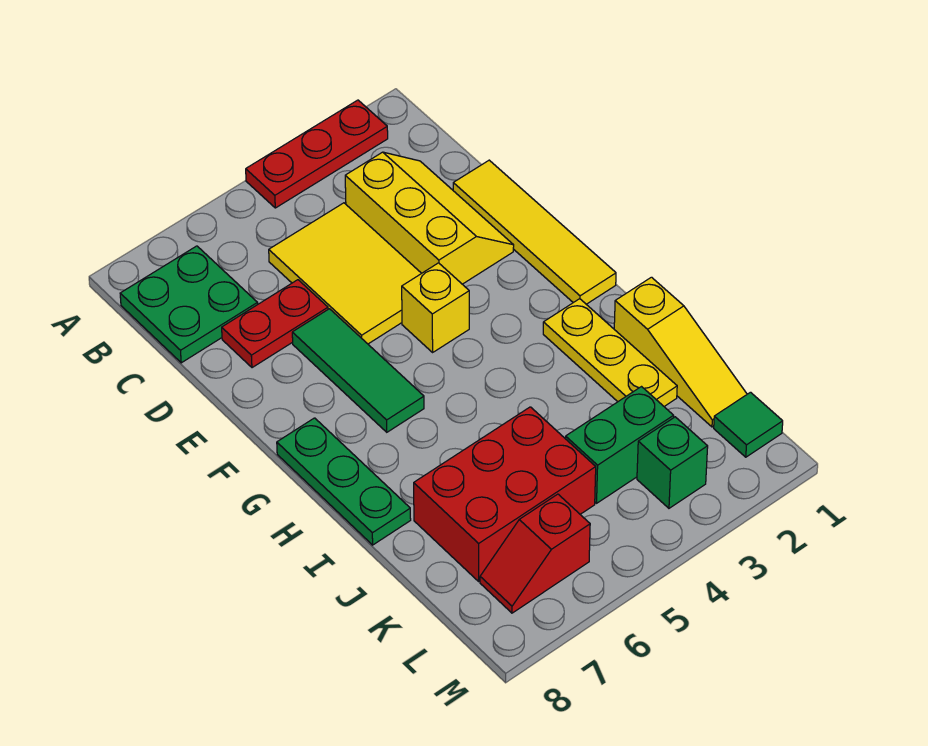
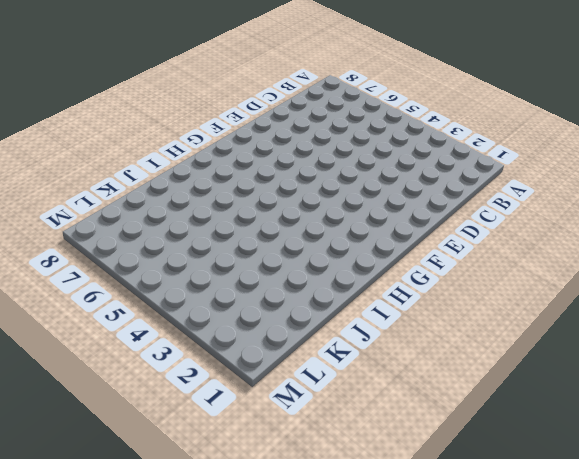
none -> red 1x3 plate [246,100,388,208]
none -> green 2x2 plate [120,246,258,363]
none -> yellow 2x3 slope [345,152,514,284]

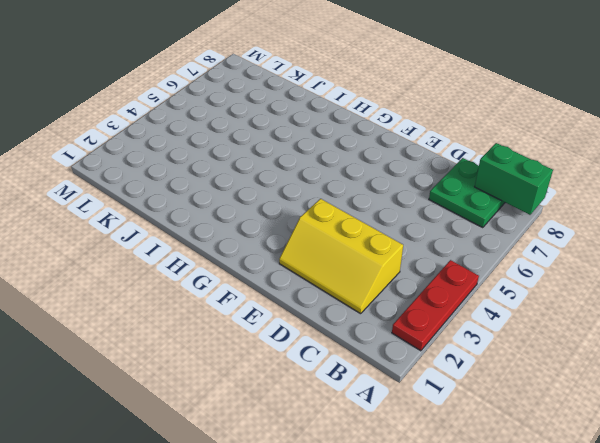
green 1x2 brick [475,143,553,215] -> green 1x2 brick turned to [566,387,674,503]
none -> yellow 2x3 tile [269,203,421,344]
none -> yellow 1x4 tile [453,160,616,304]
none -> red 1x2 plate [222,280,328,368]

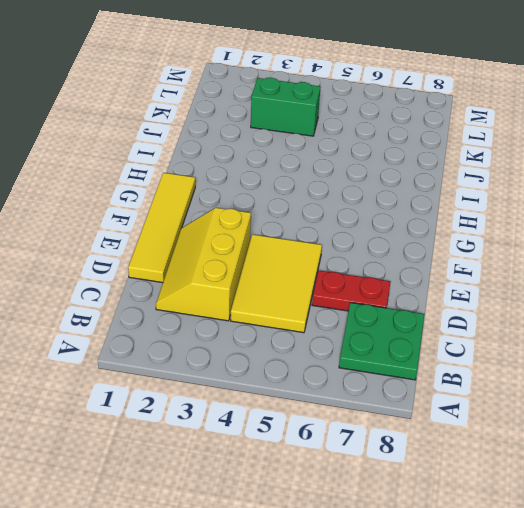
none -> red 1x3 plate [246,100,388,208]
none -> green 1x3 tile [292,309,424,432]
none -> yellow 1x1 brick [402,263,469,352]

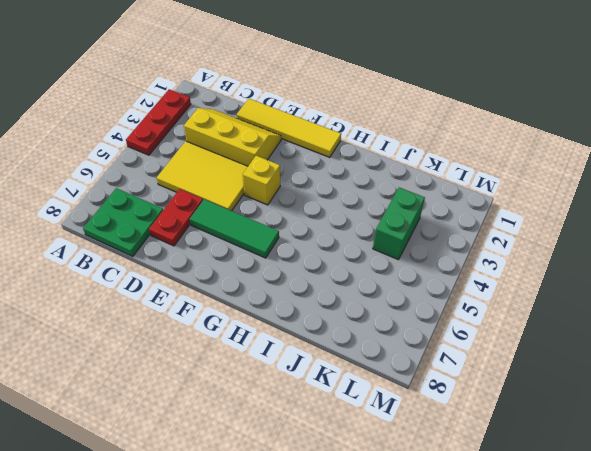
none -> green 1x3 plate [277,418,411,545]
none -> yellow 1x3 plate [543,299,677,406]
none -> yellow 1x3 slope [614,277,747,427]

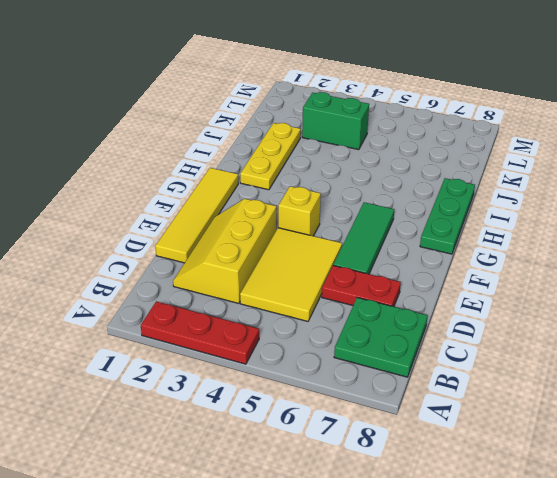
none -> yellow 1x3 slope [614,277,747,427]
none -> red 2x3 brick [414,407,596,581]
none -> green 1x1 tile [714,392,783,457]

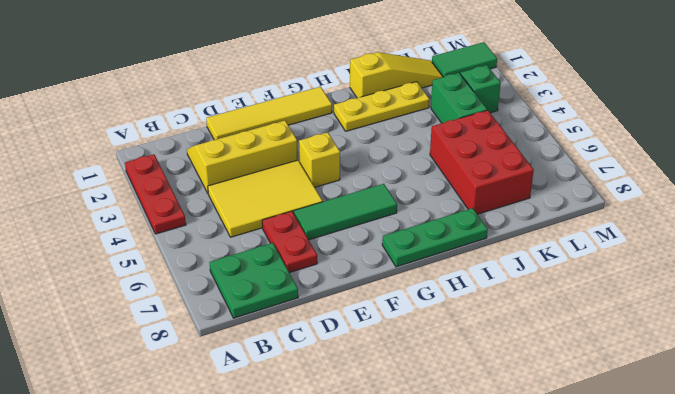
green 1x2 tile [432,42,497,77] -> green 1x1 tile [714,392,783,457]
none -> red 1x2 slope [480,494,590,613]

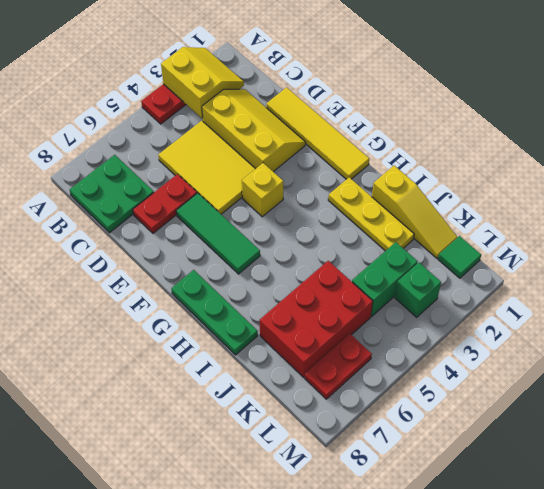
yellow 2x2 slope [161,47,244,118] -> none
red 1x2 plate [305,334,372,399] -> red 1x2 slope [480,494,590,613]

